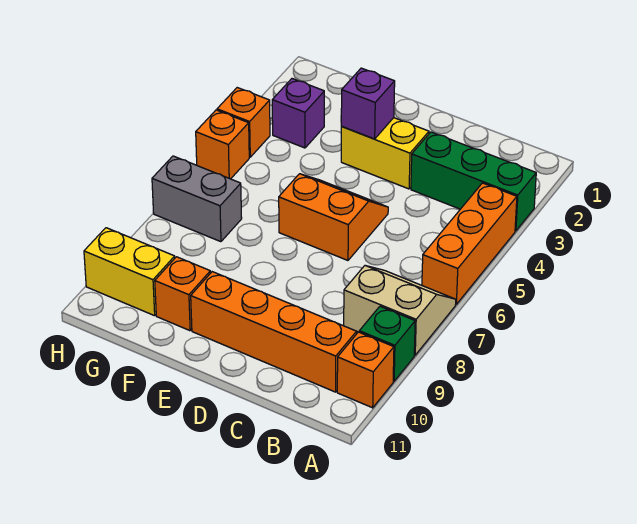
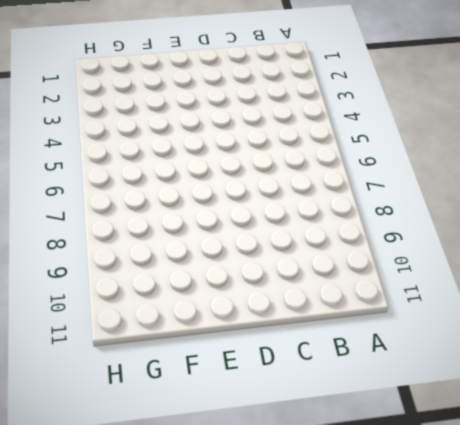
none -> green 1x3 brick [411,132,536,231]
none -> orange 1x3 brick [422,183,517,304]
none -> tan 2x2 slope [344,266,456,355]

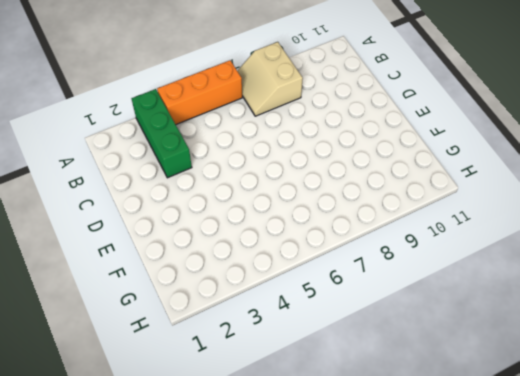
none -> green 1x1 brick [359,306,415,381]
none -> orange 1x1 brick [337,332,394,408]
none -> orange 1x4 brick [191,272,357,392]

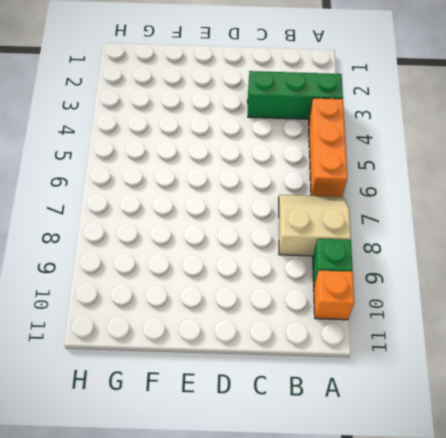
none -> orange 1x4 brick [191,272,357,392]
none -> yellow 1x2 brick [341,118,429,189]
none -> orange 2x2 slope [279,174,388,260]

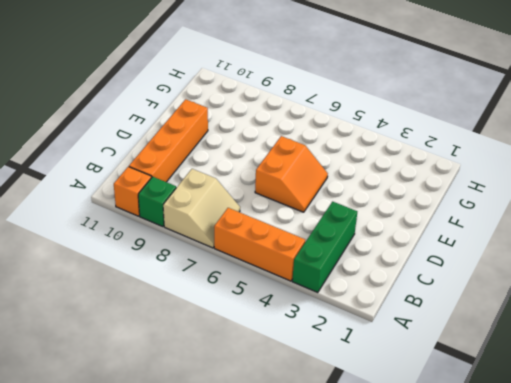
none -> yellow 1x2 brick [341,118,429,189]
none -> orange 1x1 brick [155,257,210,331]
none -> purple 1x1 brick [272,79,324,148]

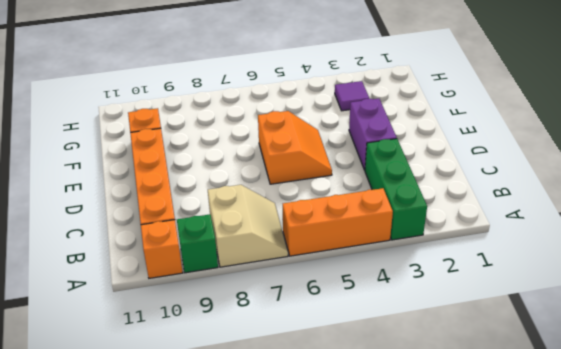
purple 1x2 brick [349,99,397,170] -> yellow 1x2 brick [341,118,429,189]
purple 1x1 tile [335,81,369,111] -> purple 1x1 brick [272,79,324,148]
none -> grey 1x2 brick [152,156,242,242]
none -> yellow 1x2 brick [84,228,175,316]
none -> orange 1x1 brick [217,88,270,157]

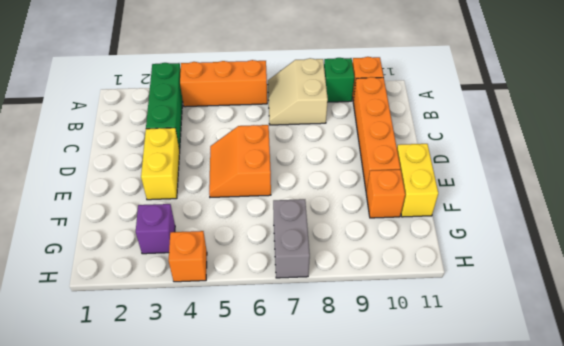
yellow 1x2 brick [397,144,438,217] -> yellow 1x2 brick moved to [84,228,175,316]
none -> orange 1x1 brick [196,110,249,179]
none -> purple 1x1 brick [341,68,395,139]

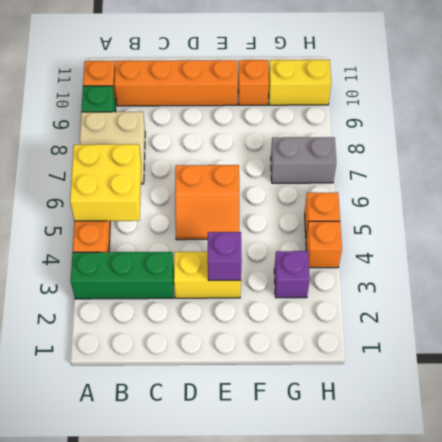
yellow 2x2 brick [70,144,141,221] -> none

